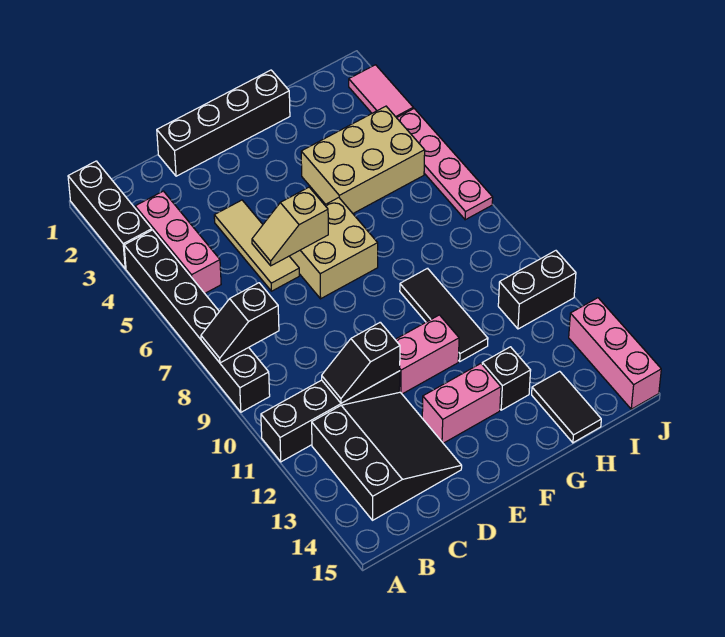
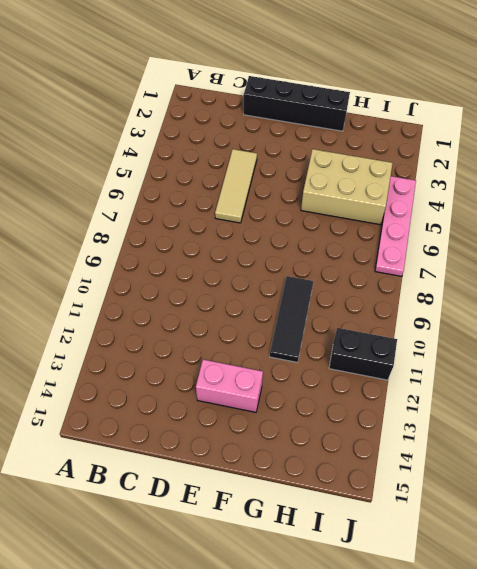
none -> black 1x3 brick [68,161,152,269]
none -> black 1x6 brick [124,230,270,412]
none -> black 1x4 brick [261,371,400,462]

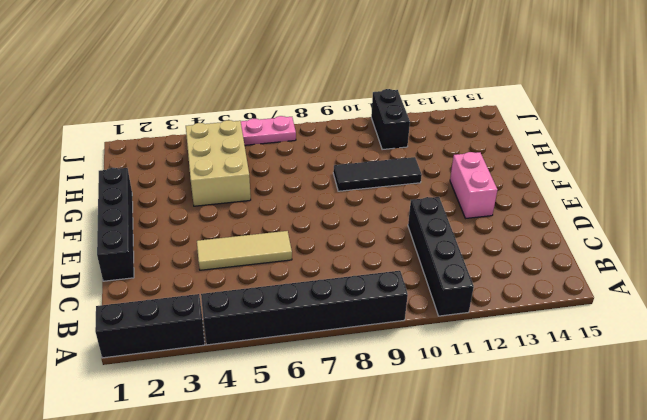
none -> pink 1x3 brick [135,191,221,293]
none -> black 3x3 slope [312,392,462,520]
none -> tan 2x2 brick [290,198,378,299]

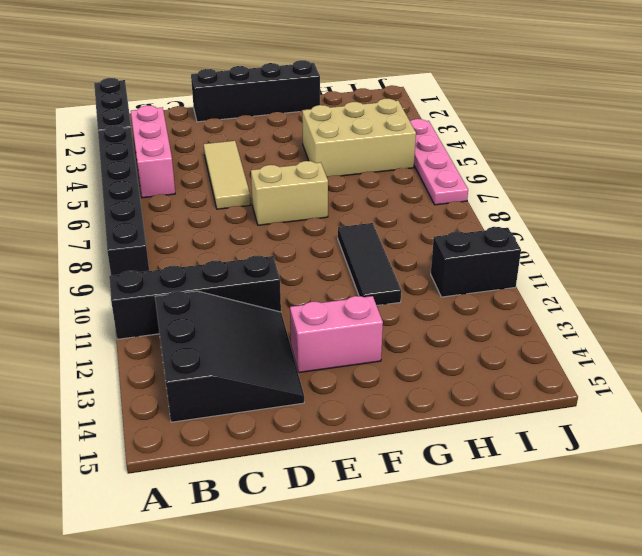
tan 1x2 brick [251,161,328,225] -> tan 2x2 brick [290,198,378,299]
none -> pink 1x2 brick [395,315,459,394]
none -> black 1x1 brick [482,347,531,410]
none -> black 1x2 tile [532,371,601,443]

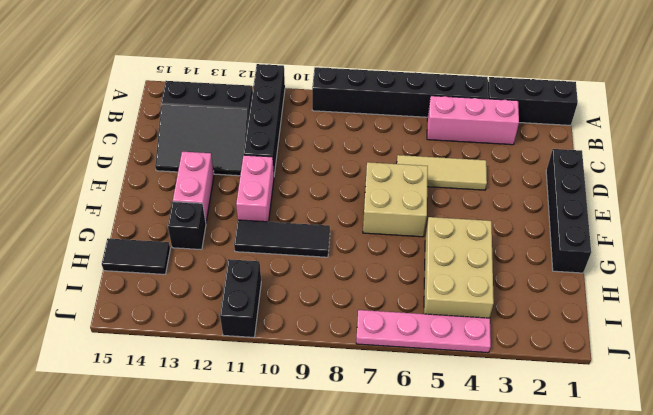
none -> pink 1x2 tile [349,65,413,118]
none -> pink 1x3 brick [569,298,661,409]
none -> black 1x2 slope [201,283,279,363]

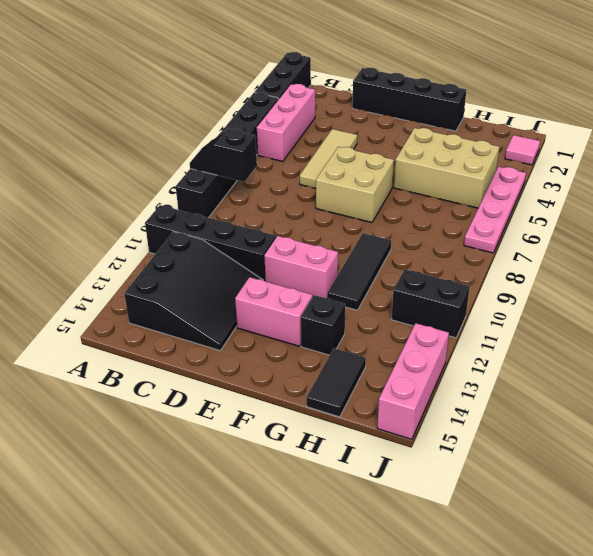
pink 1x1 tile [505,135,540,165] -> pink 1x2 tile [349,65,413,118]
none -> black 1x2 slope [322,322,400,403]
none -> tan 1x2 slope [252,187,328,266]

